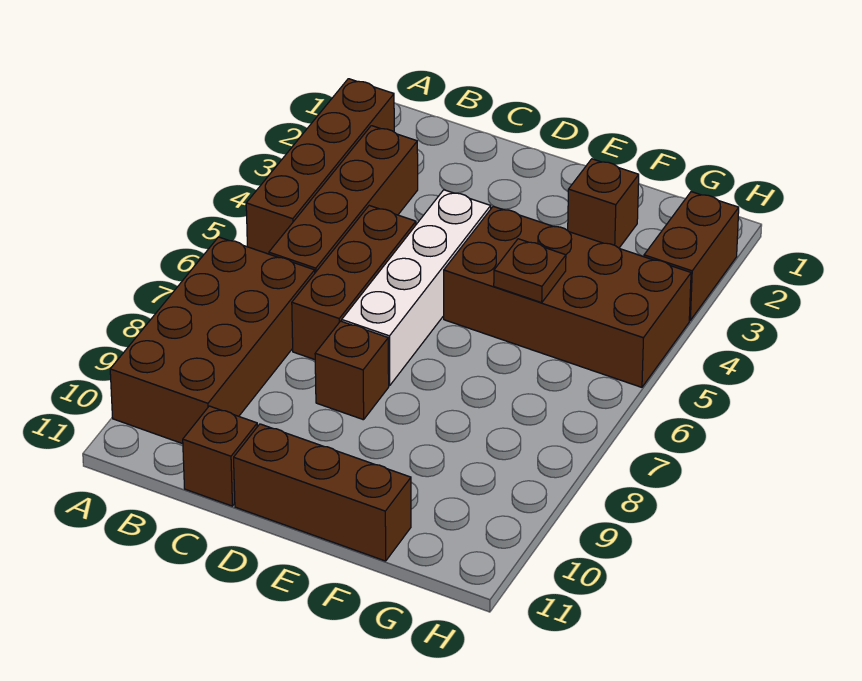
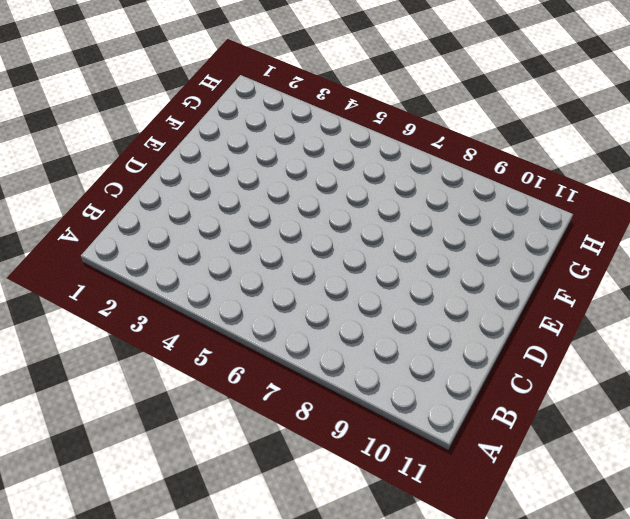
none -> brown 1x4 brick [246,79,394,254]
none -> brown 2x4 brick [110,237,315,444]
none -> brown 1x4 brick [269,126,418,273]

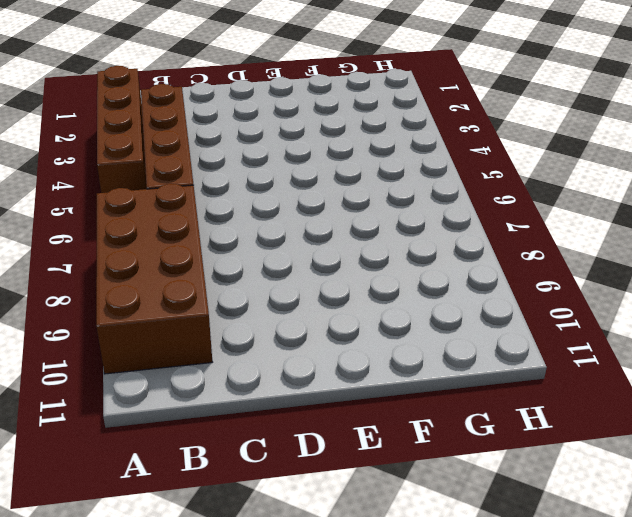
none -> brown 1x3 brick [292,206,416,360]
none -> brown 1x1 brick [183,406,257,506]
none -> white 1x4 brick [342,190,491,385]

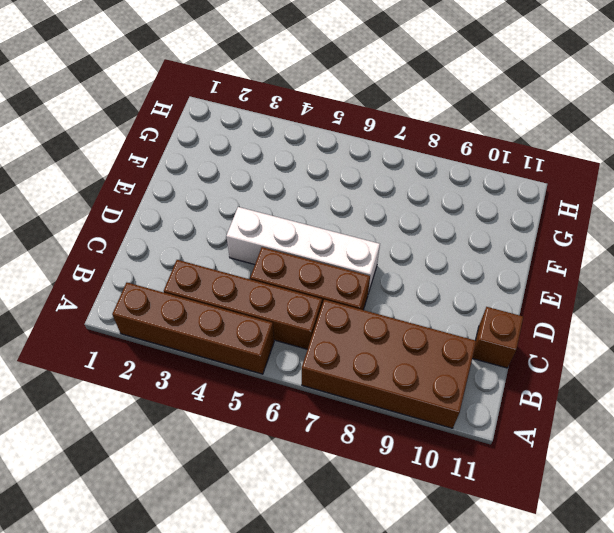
none -> brown 1x1 brick [315,321,389,420]
none -> brown 1x3 brick [234,424,411,561]
none -> brown 2x4 brick [444,206,691,387]

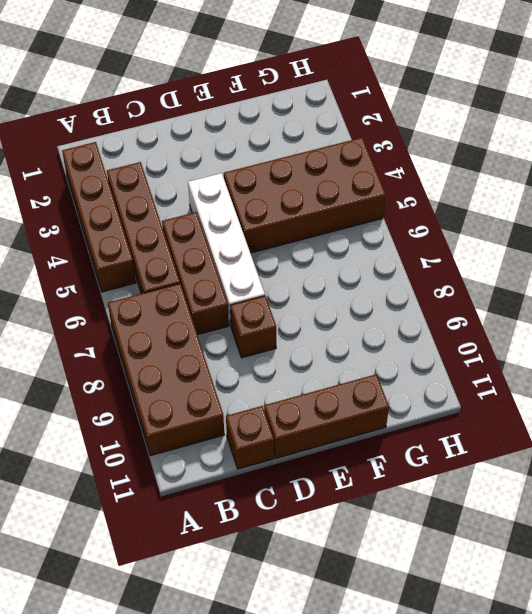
none -> brown 1x1 brick [568,159,639,248]
none -> brown 1x2 brick [644,192,739,320]
none -> brown 1x1 plate [494,239,566,303]

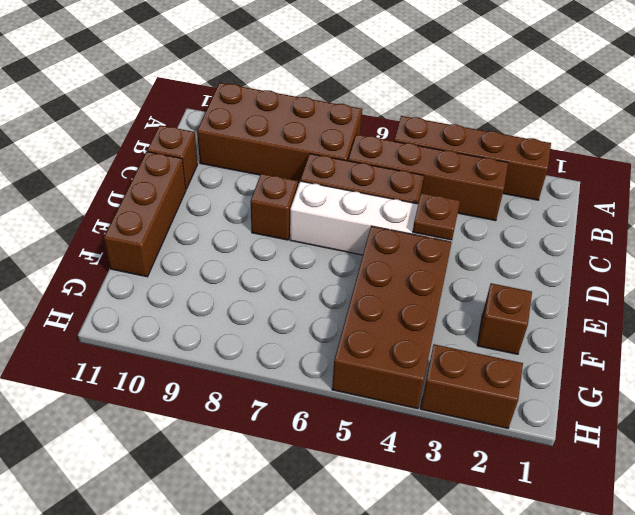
brown 1x1 plate [413,193,460,240] -> brown 1x1 plate moved to [494,239,566,303]

